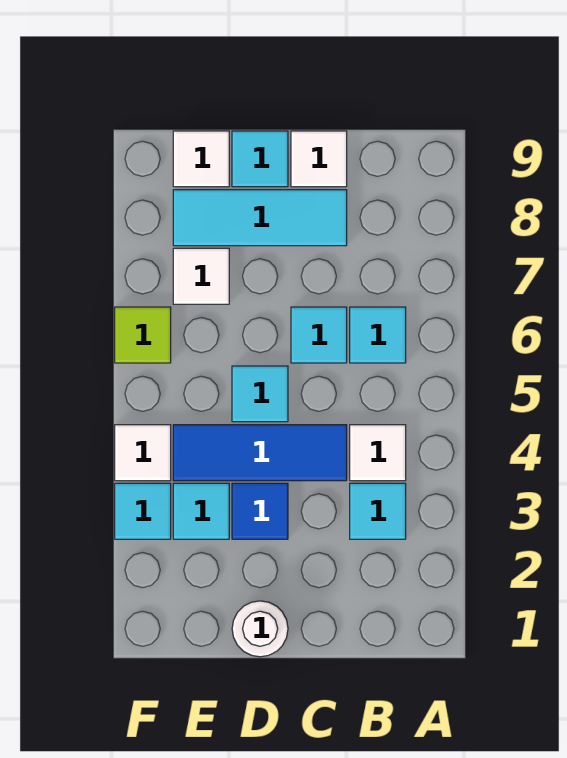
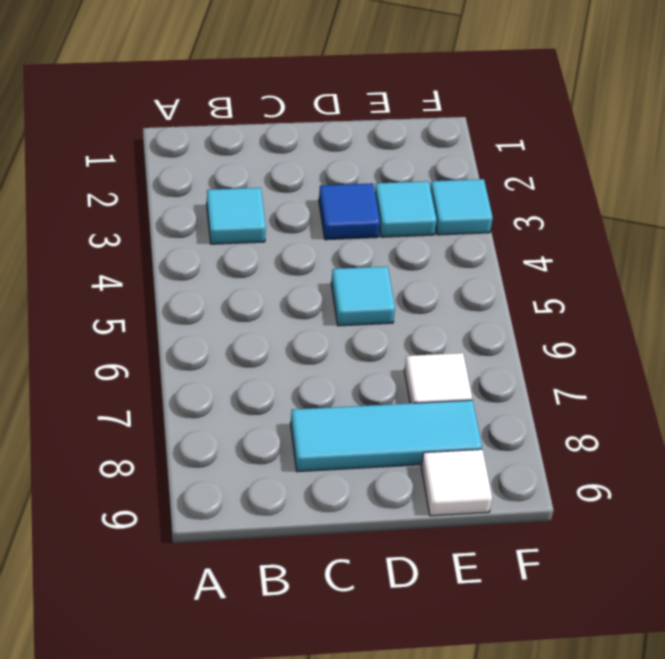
none -> white 1x1 tile [350,425,406,481]
none -> cyan 1x1 tile [350,307,406,363]
none -> blue 1x3 tile [173,425,347,481]

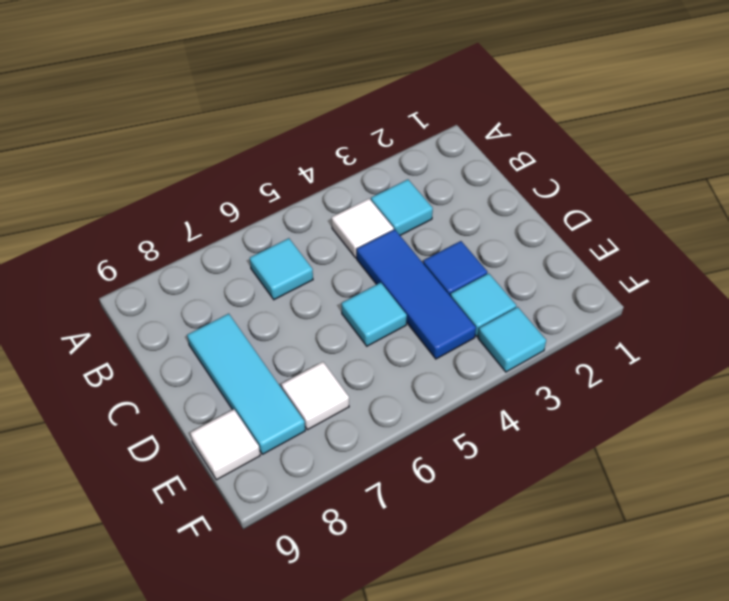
none -> cyan 1x1 tile [291,307,347,363]
none -> white 1x1 tile [291,131,347,187]
none -> white 1x1 round brick [232,601,288,657]

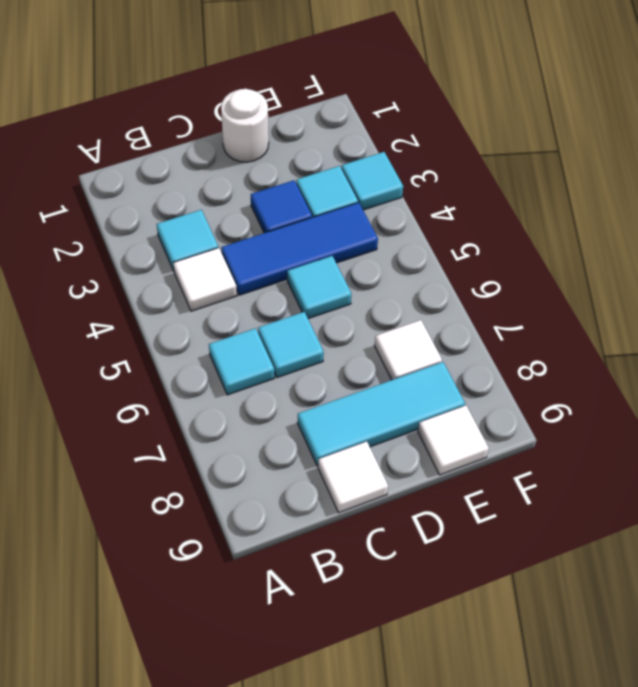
none -> cyan 1x1 tile [232,131,288,187]
none -> white 1x1 tile [115,425,171,481]
none -> lime 1x1 tile [115,307,171,363]

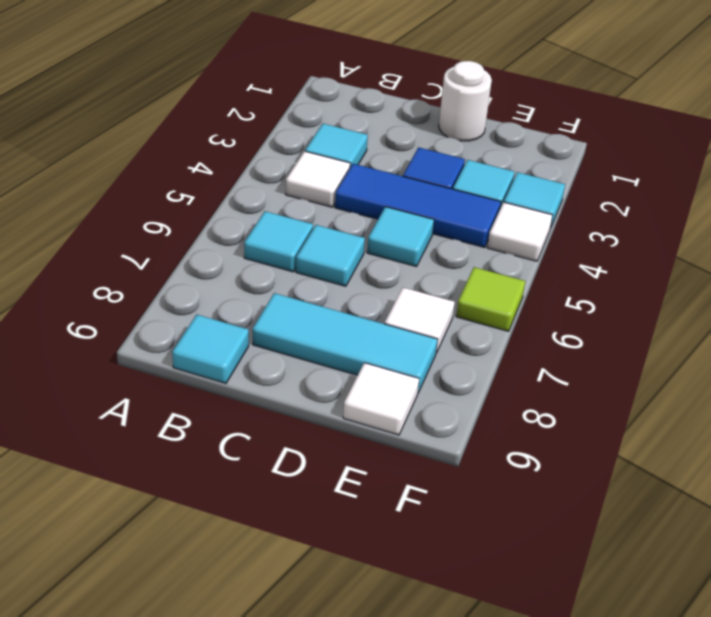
cyan 1x1 tile [172,315,249,383] -> cyan 1x1 tile moved to [232,131,288,187]
none -> white 1x1 tile [291,131,347,187]

